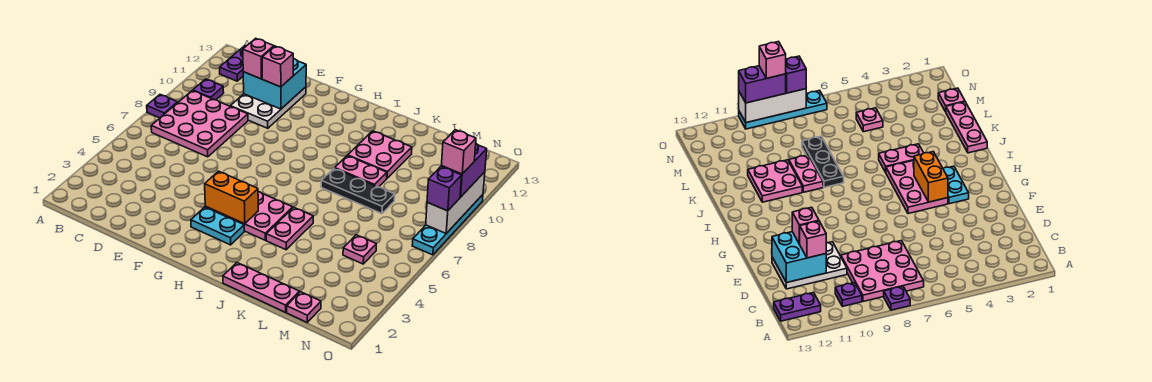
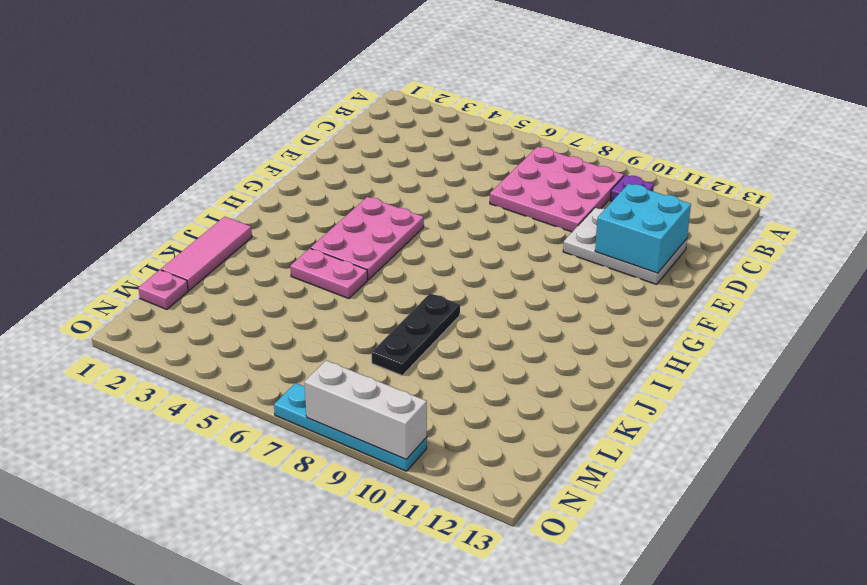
pink 1x3 tile [161,217,252,290] -> pink 1x3 plate [223,263,299,312]
none -> purple 1x1 plate [147,95,178,118]
none -> purple 1x2 plate [220,46,246,81]
none -> cyan 1x2 plate [191,207,244,245]

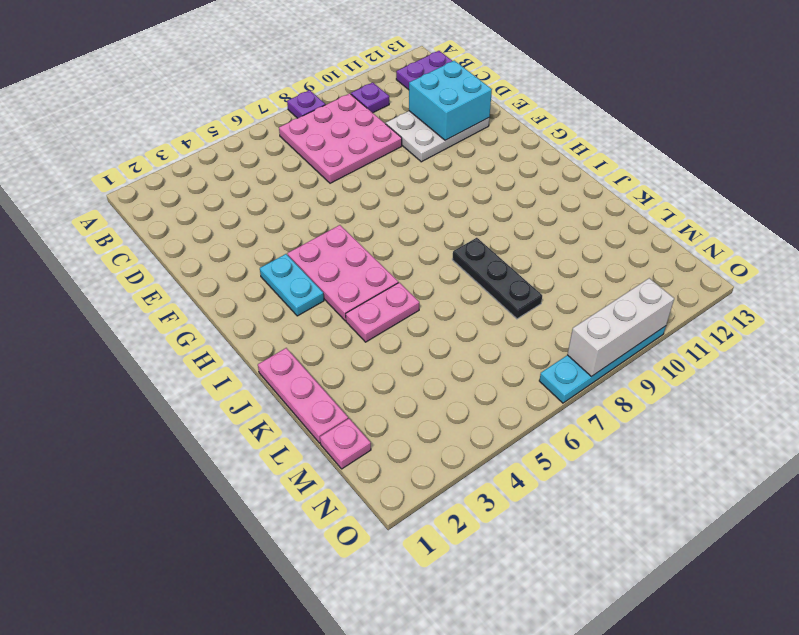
none -> pink 1x2 plate [335,156,387,187]
none -> pink 2x2 plate [347,131,412,178]
none -> pink 1x1 plate [343,235,376,264]

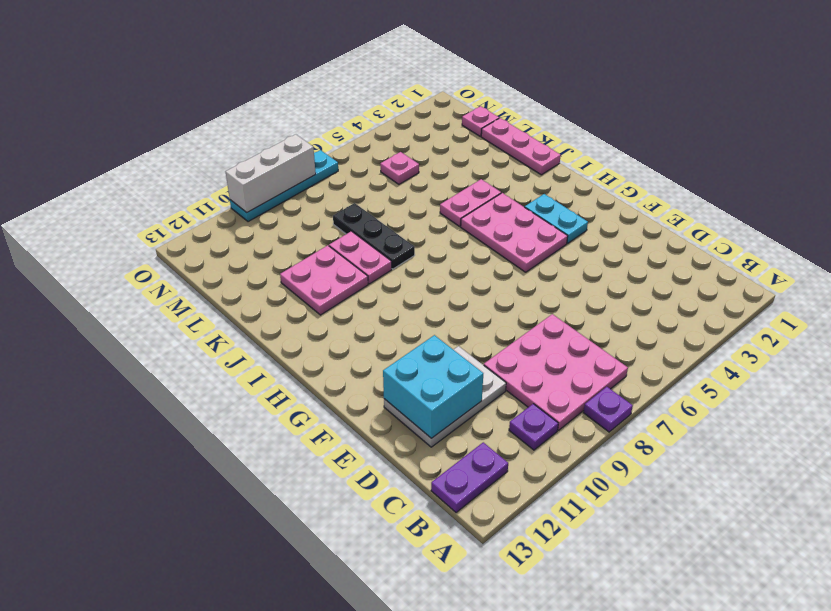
none -> orange 1x2 brick [205,171,258,224]
none -> pink 1x1 brick [243,38,274,79]
none -> pink 1x1 brick [262,46,293,87]

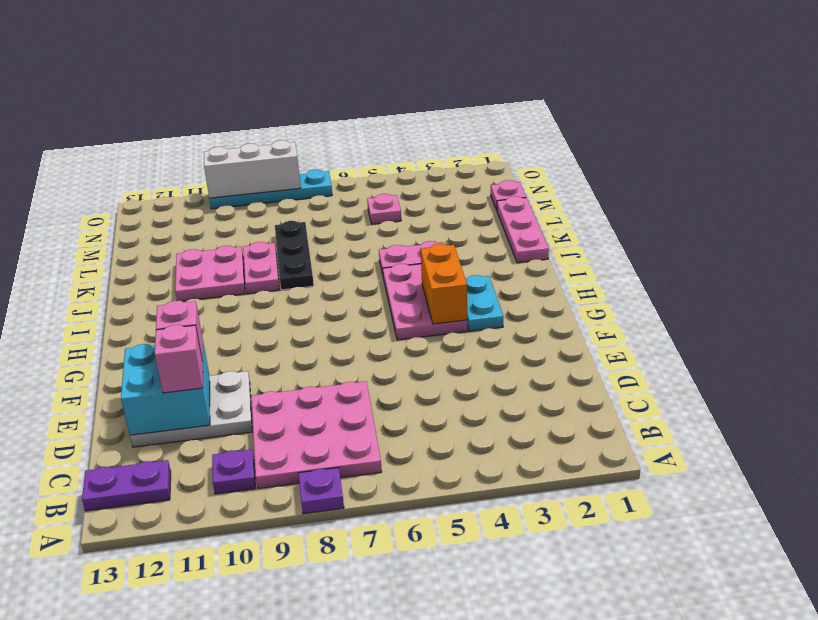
none -> purple 1x1 brick [427,167,462,211]
none -> purple 1x2 brick [441,144,487,197]
none -> pink 1x1 brick [441,130,476,174]

